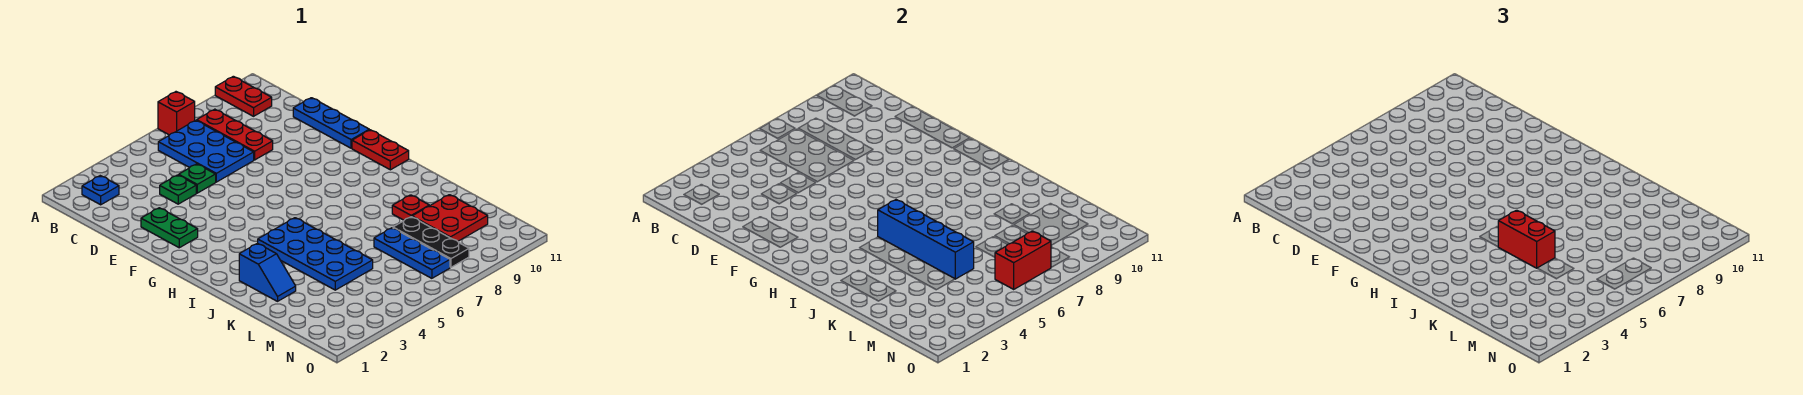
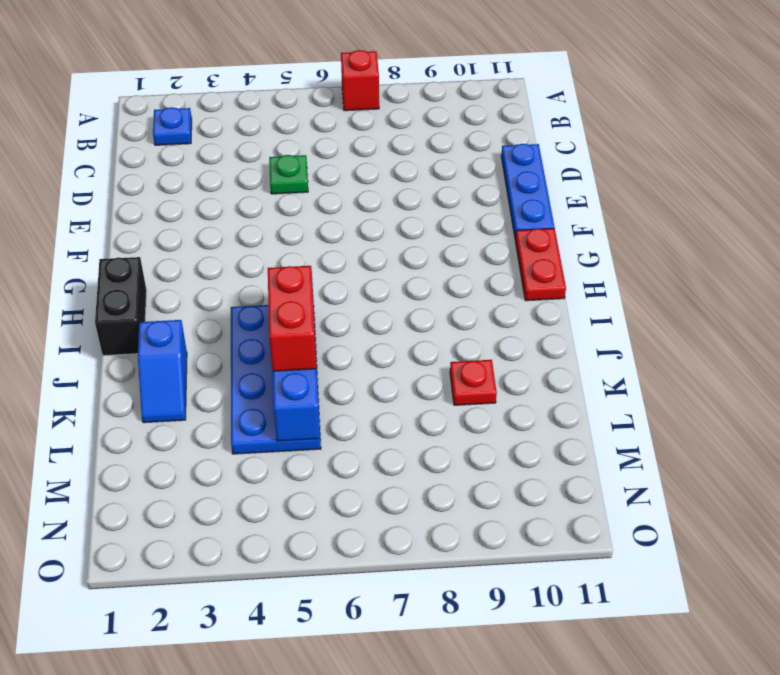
black 1x2 brick [95,257,147,356] -> none
none -> red 1x2 plate [215,76,272,116]
none -> blue 2x3 plate [158,120,254,182]
none -> red 1x3 plate [197,109,273,160]

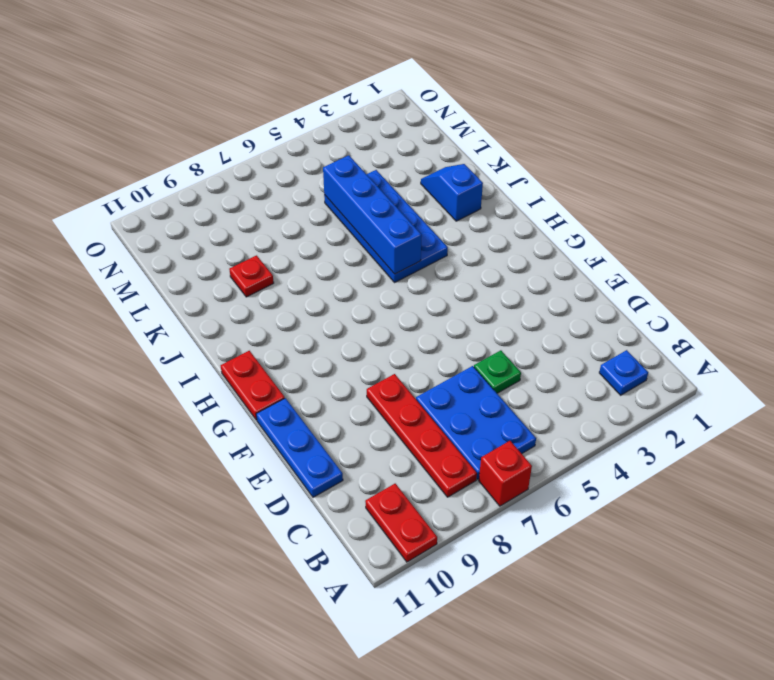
red 1x4 plate [367,374,477,497] -> red 1x3 plate [197,109,273,160]
none -> green 1x1 plate [160,175,196,204]
none -> green 1x2 plate [141,208,198,248]
none -> blue 1x3 plate [374,228,450,278]

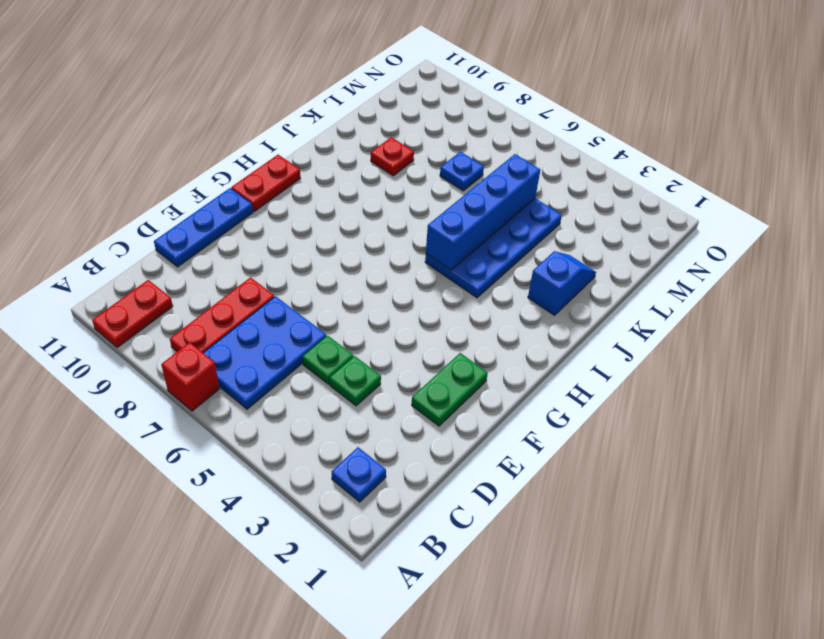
blue 1x1 plate [440,152,484,191] -> blue 1x3 plate [374,228,450,278]
none -> black 1x3 plate [393,217,469,267]
none -> red 2x2 plate [412,195,488,241]
none -> red 1x2 brick [995,231,1051,289]

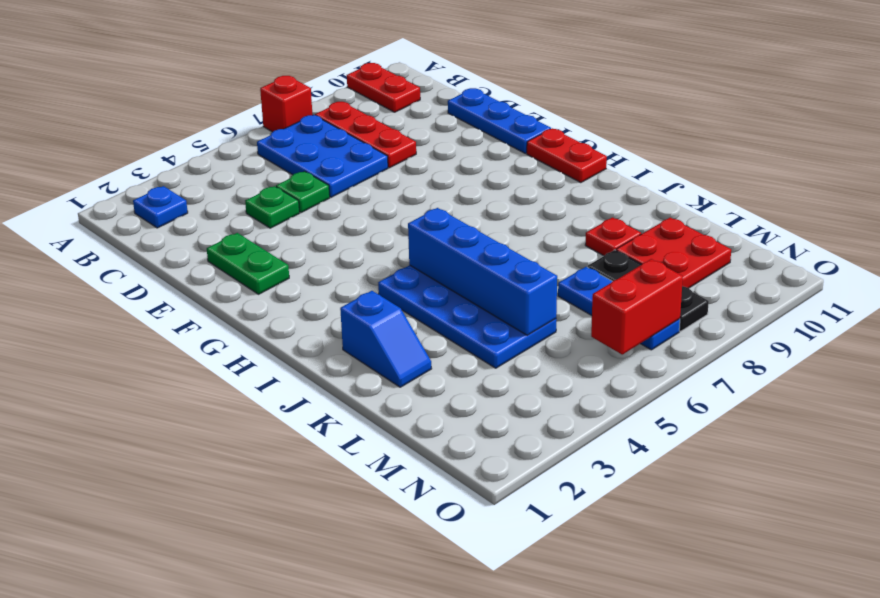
none -> red 1x2 brick [1498,210,1555,268]

